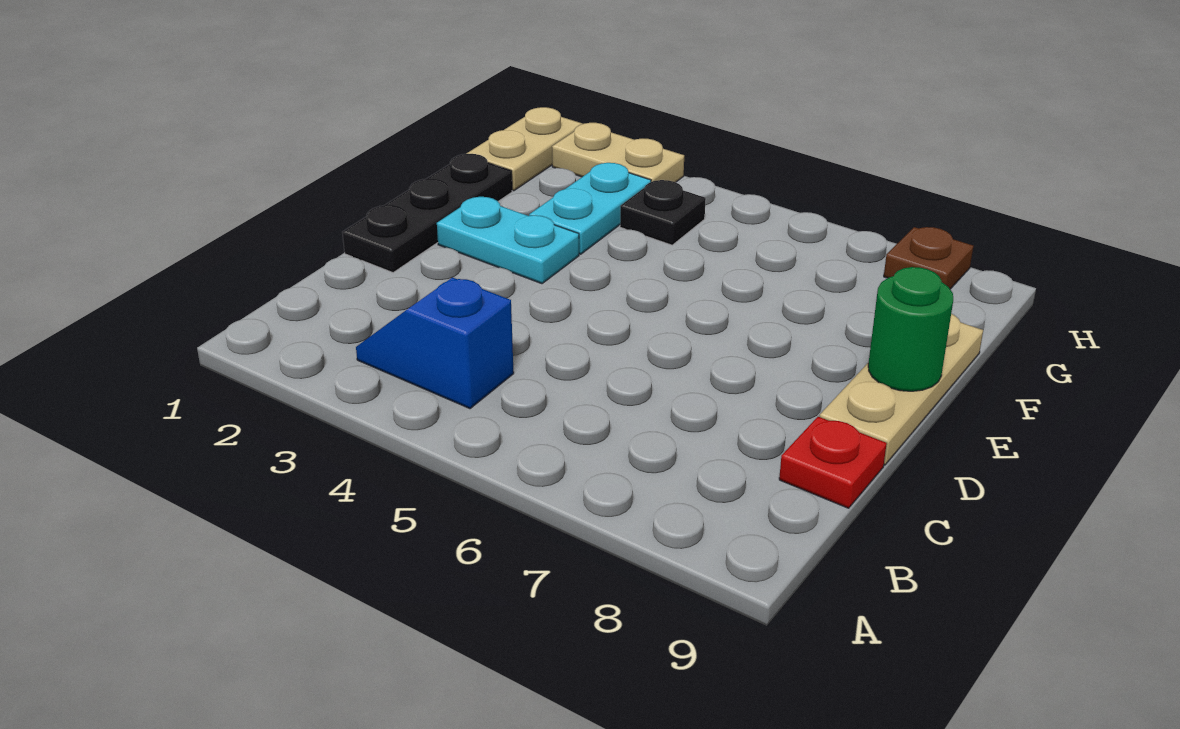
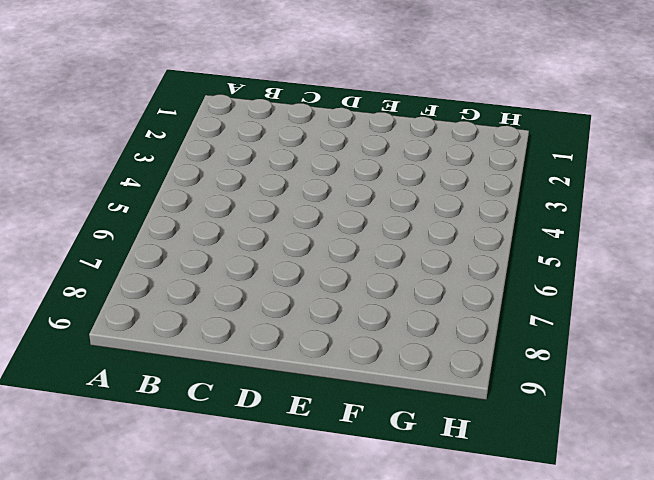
none -> blue 1x2 slope [356,277,514,409]
none -> red 1x1 plate [779,417,887,508]

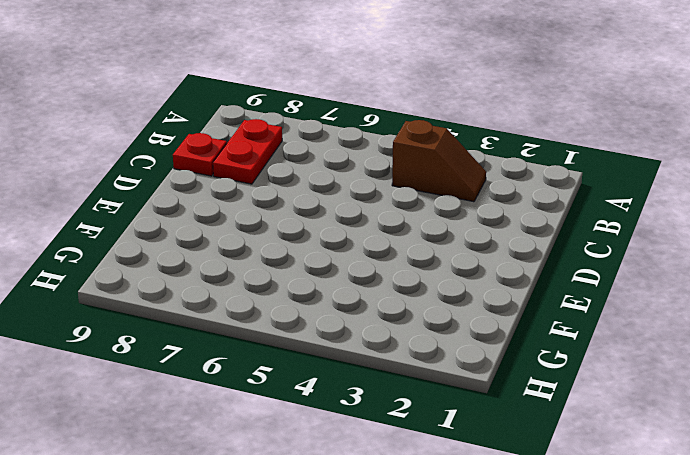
brown 1x2 slope [392,120,486,202] -> blue 1x2 slope [356,277,514,409]
red 1x2 plate [213,119,282,184] -> none
none -> black 1x3 plate [342,154,512,273]
none -> tan 1x3 plate [819,314,983,465]

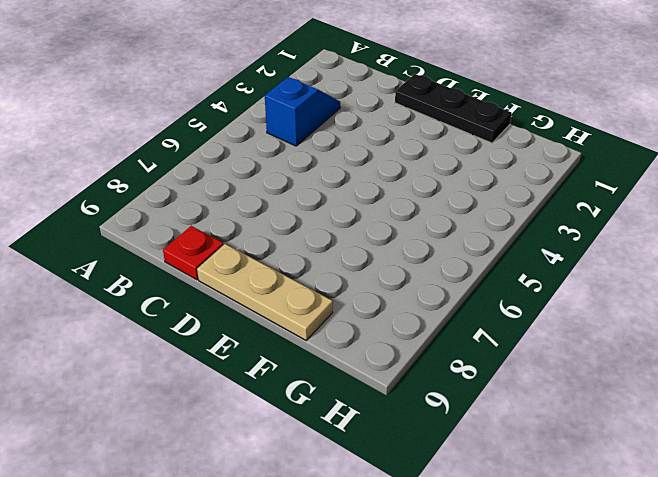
none -> cyan 1x2 plate [437,197,579,284]
none -> cyan 1x2 plate [529,163,651,254]

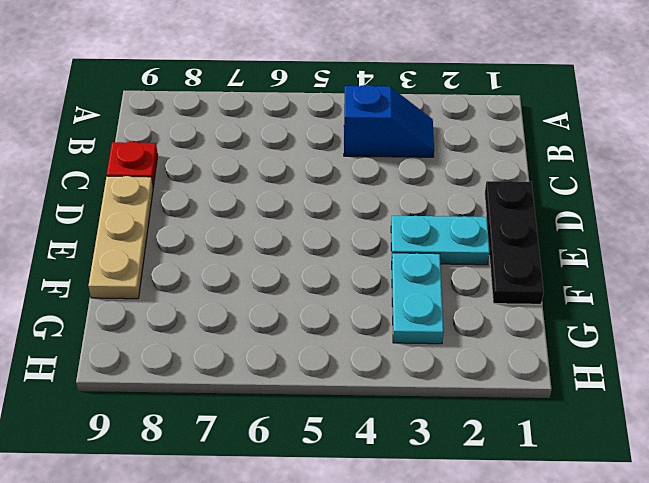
none -> tan 1x2 plate [467,107,582,191]
none -> black 1x1 plate [620,180,706,245]

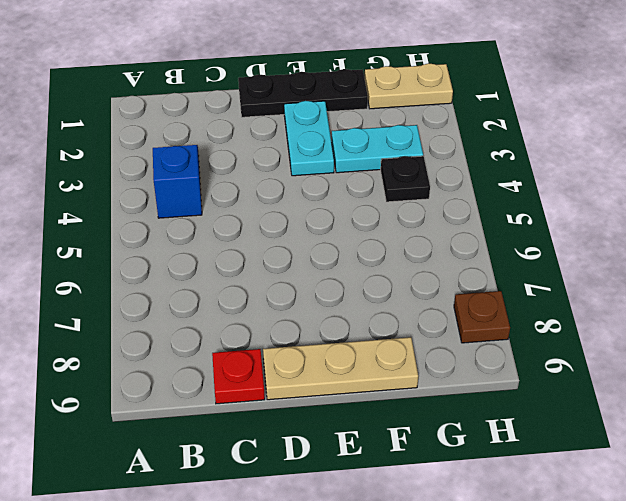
none -> tan 1x2 plate [552,123,684,182]
none -> green 1x1 round brick [868,267,953,391]

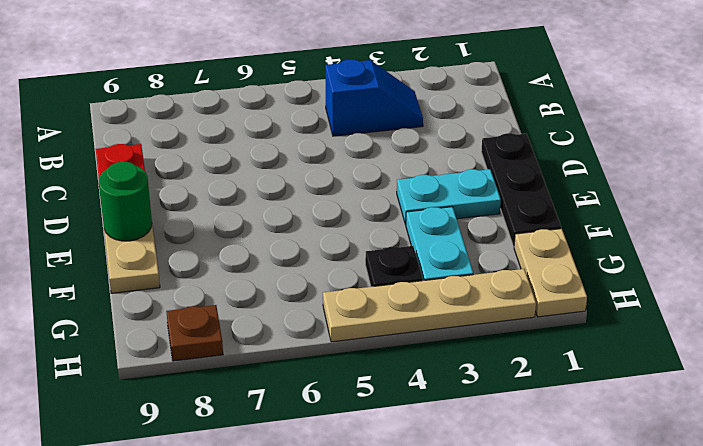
tan 1x4 plate [323,269,536,342] -> tan 1x2 plate [552,123,684,182]

